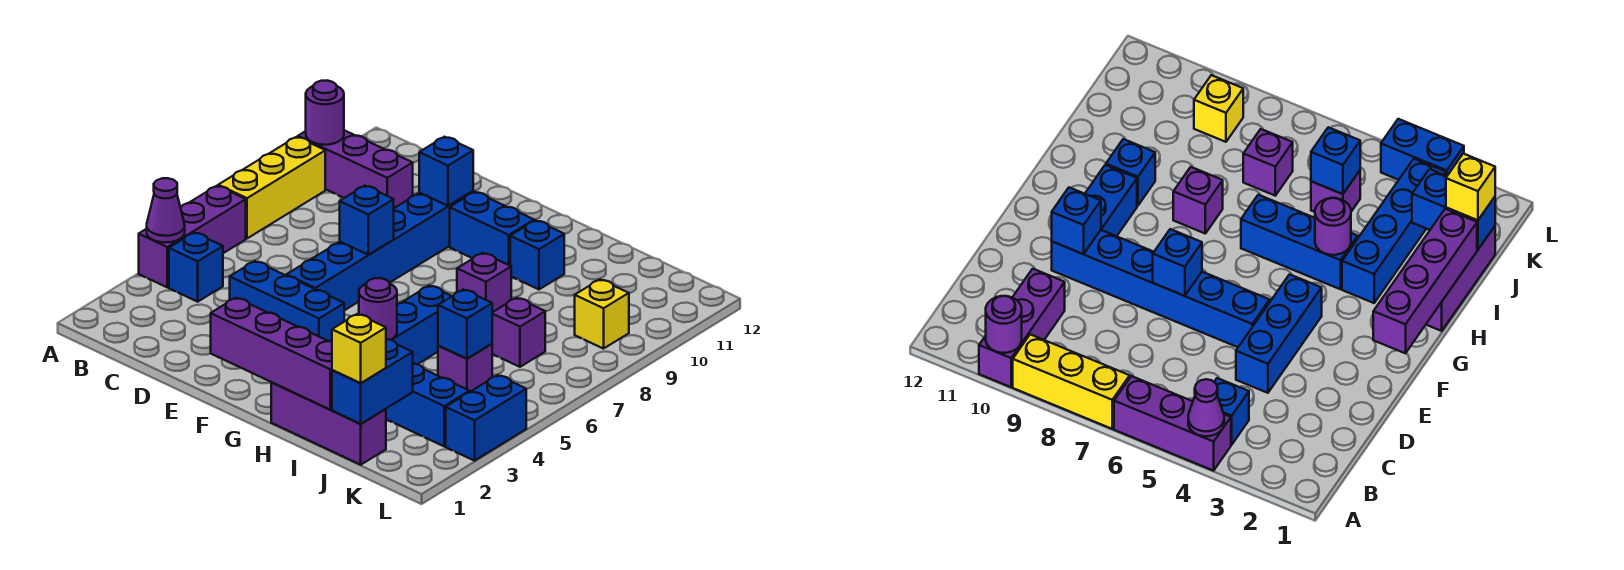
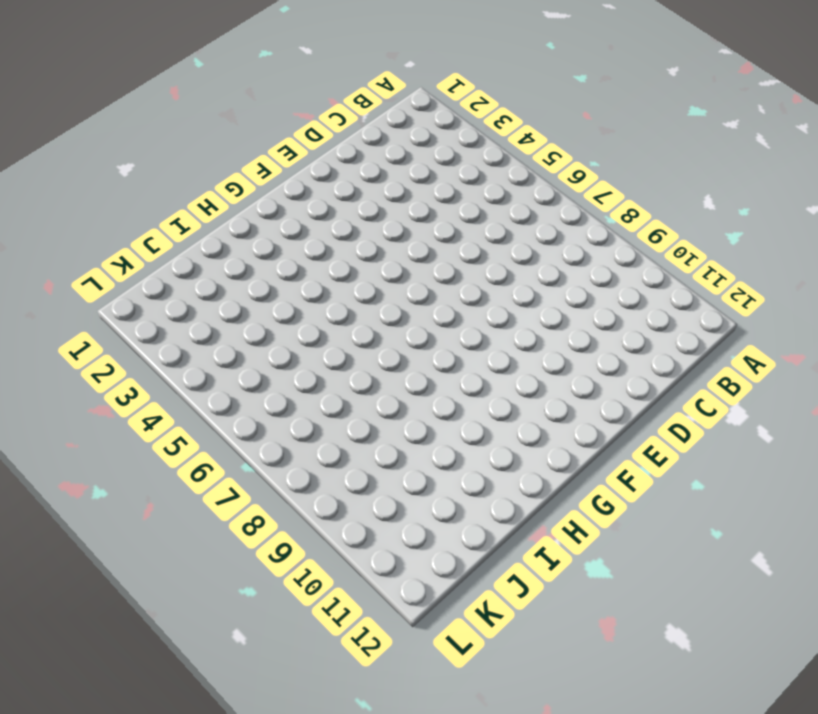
none -> purple 1x3 brick [139,186,246,287]
none -> yellow 1x3 brick [218,137,325,238]
none -> purple 1x3 brick [298,130,413,208]

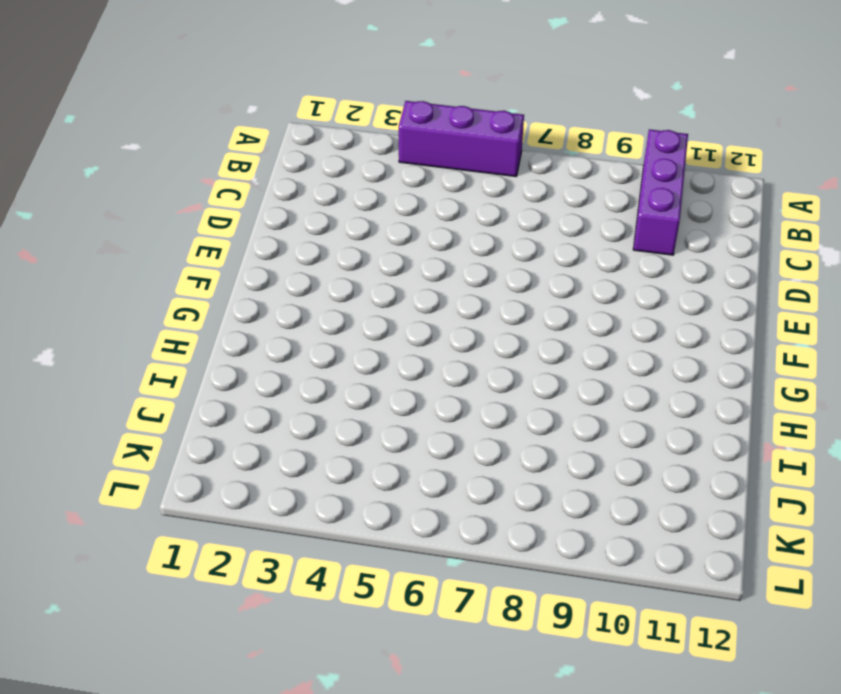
none -> yellow 1x3 brick [218,137,325,238]
none -> blue 1x1 brick [169,233,223,302]
none -> blue 1x3 brick [230,261,344,341]

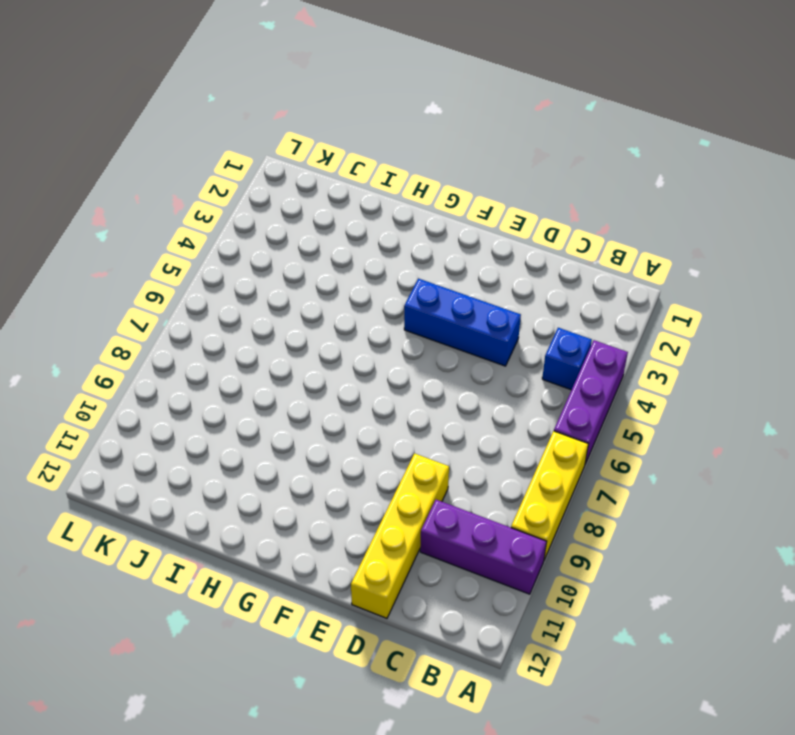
yellow 1x4 brick [351,453,449,618] -> none
none -> blue 1x6 brick [286,191,473,310]
none -> blue 1x2 brick [450,192,534,266]
none -> purple 1x3 brick [271,383,386,465]

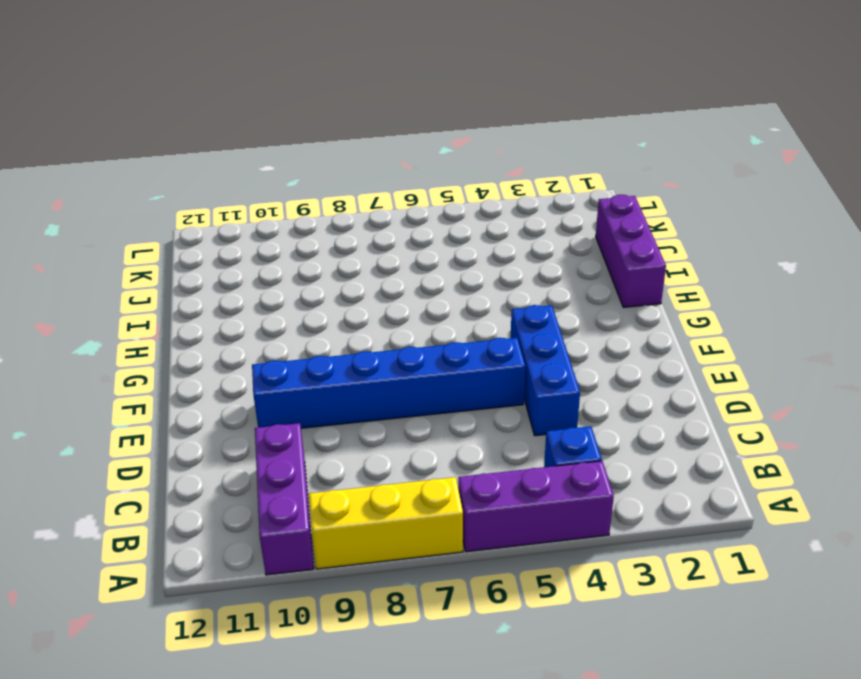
none -> blue 1x2 brick [450,192,534,266]
none -> blue 1x4 brick [386,364,470,446]
none -> blue 1x3 brick [391,285,452,364]

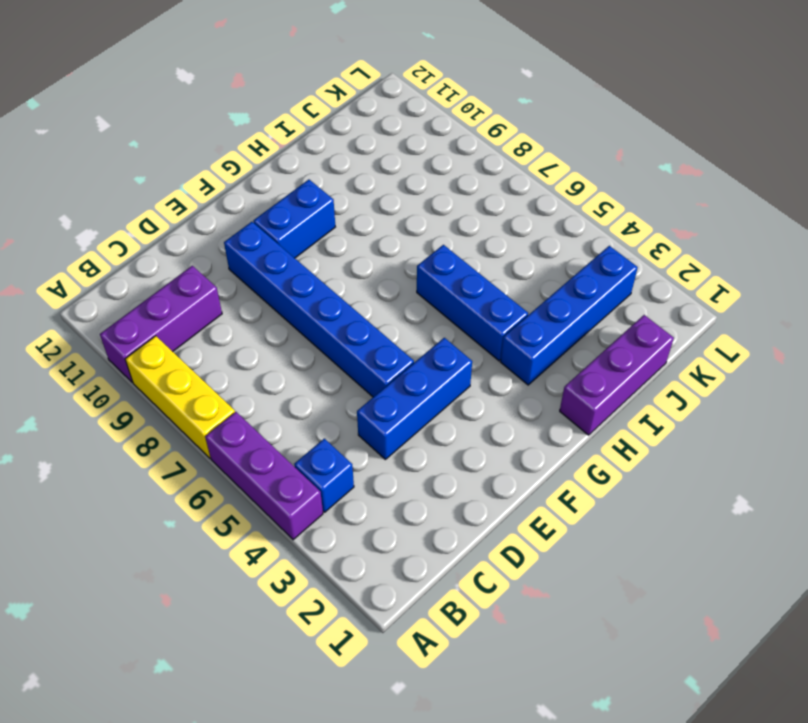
none -> purple 1x1 brick [457,253,511,312]
none -> blue 1x1 brick [510,220,564,289]
none -> purple 1x1 brick [438,344,492,392]

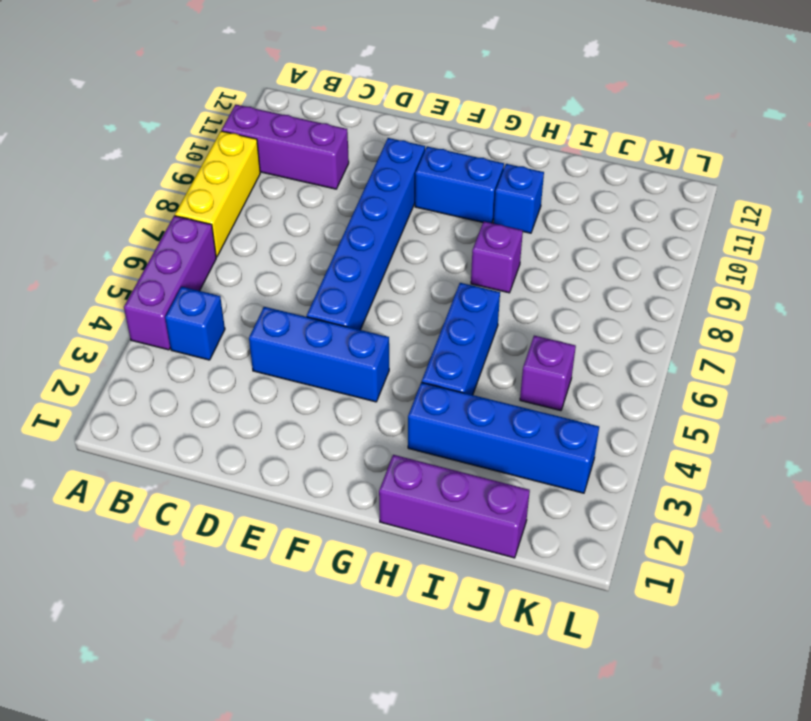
none -> purple 1x1 brick [492,298,545,367]
none -> yellow 1x1 brick [575,280,629,349]
none -> blue 1x2 brick [446,375,526,461]

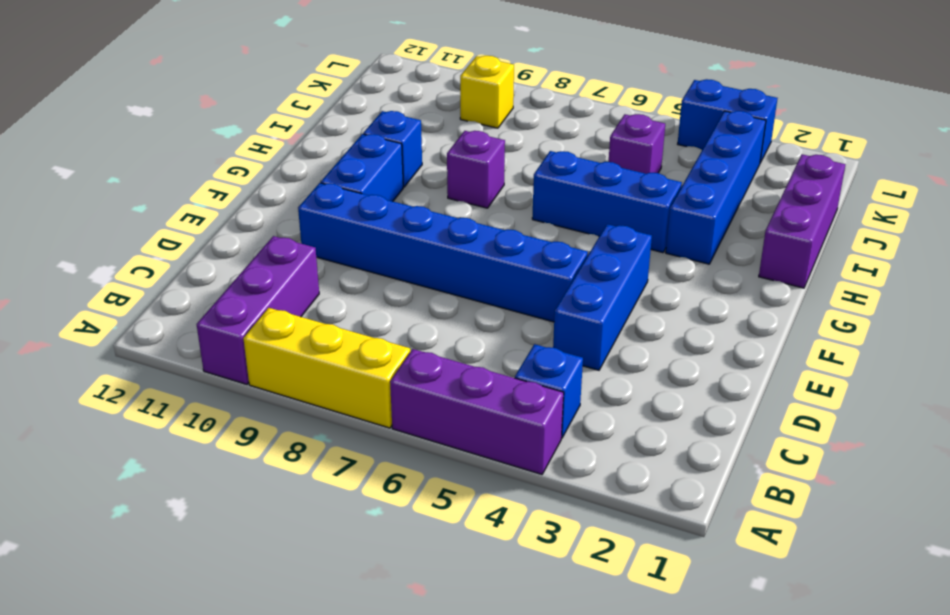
none -> purple 1x1 brick [492,298,545,367]
none -> purple 1x1 cone [147,178,185,243]
none -> purple 1x1 round brick [306,81,344,145]

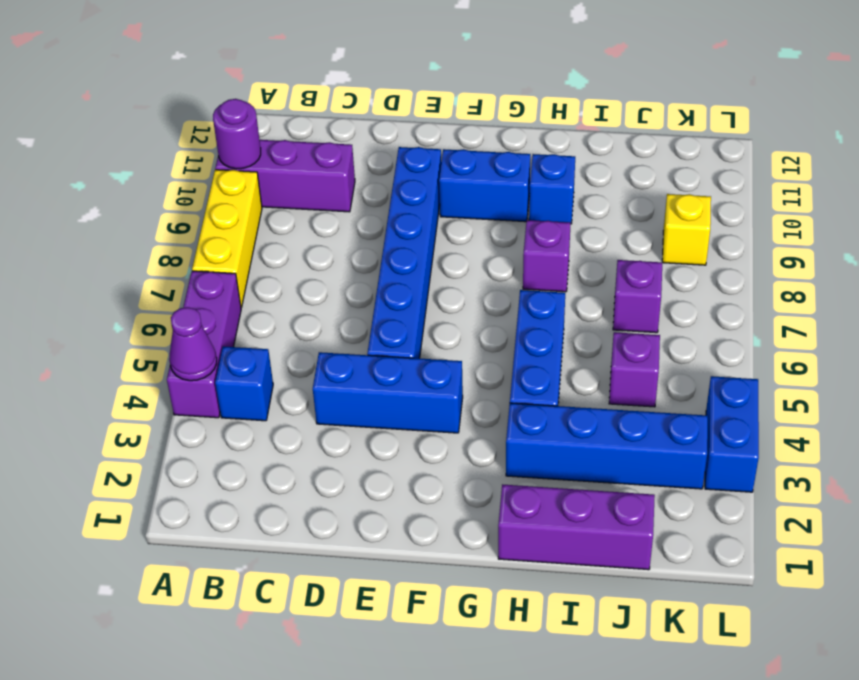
none -> blue 1x1 brick [340,186,394,255]
none -> blue 1x1 brick [419,137,473,206]
none -> purple 1x4 brick [211,298,332,410]

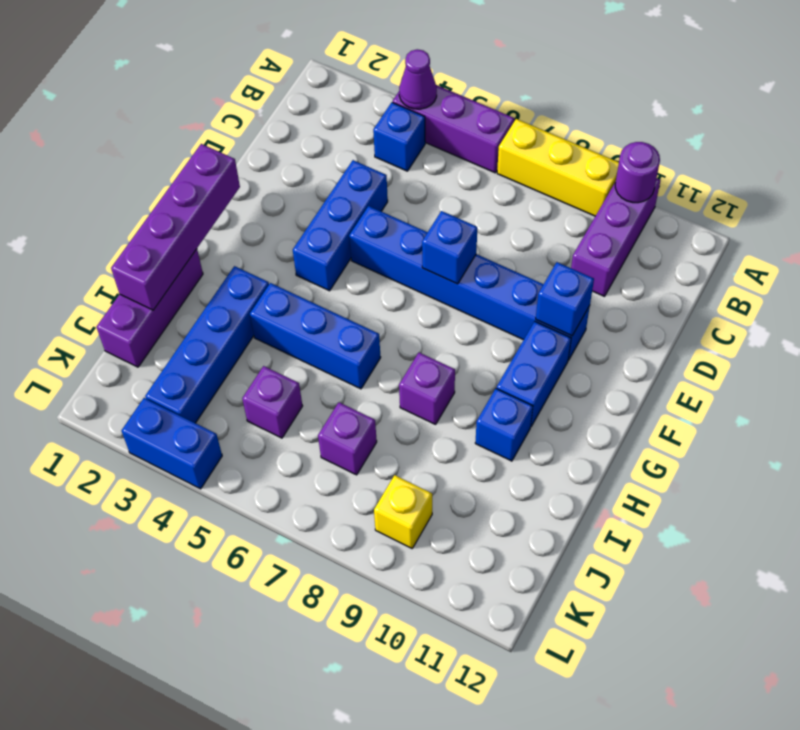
none -> purple 1x1 round brick [359,278,397,340]
none -> blue 1x2 brick [332,339,413,424]
none -> blue 1x1 brick [438,290,492,359]

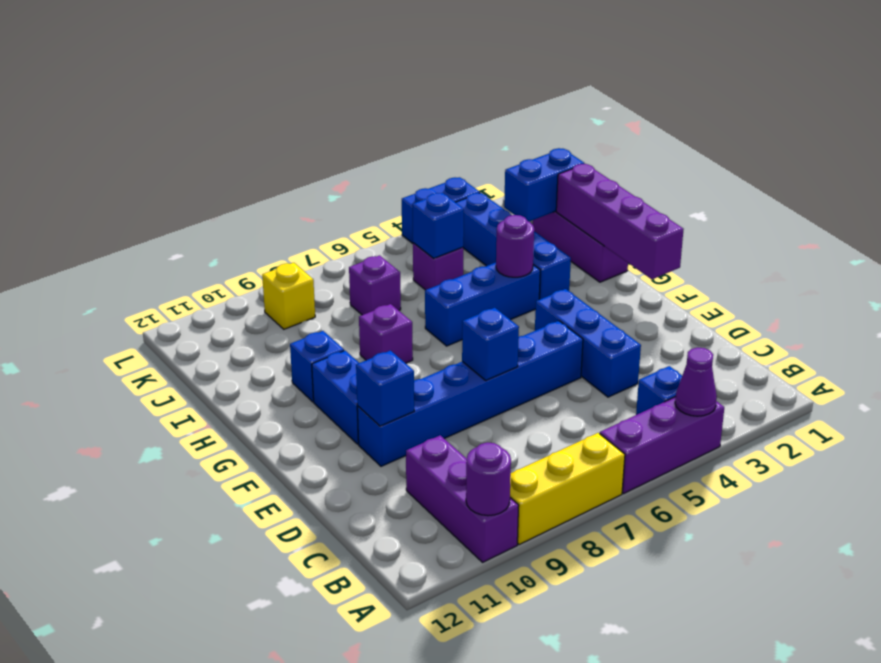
none -> yellow 1x1 brick [332,314,386,383]

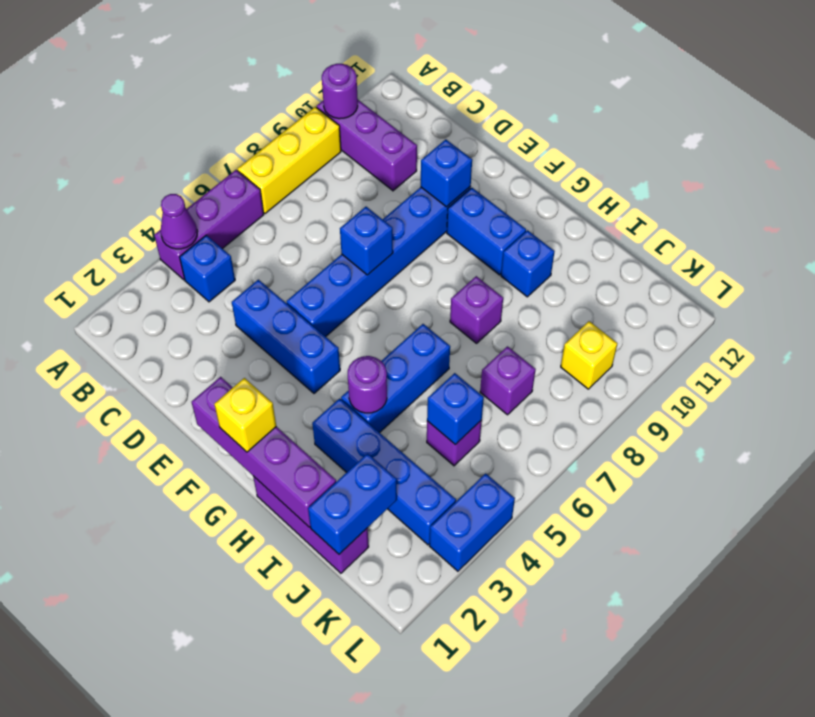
yellow 1x1 brick [214,378,276,452] -> yellow 1x1 brick moved to [332,314,386,383]

